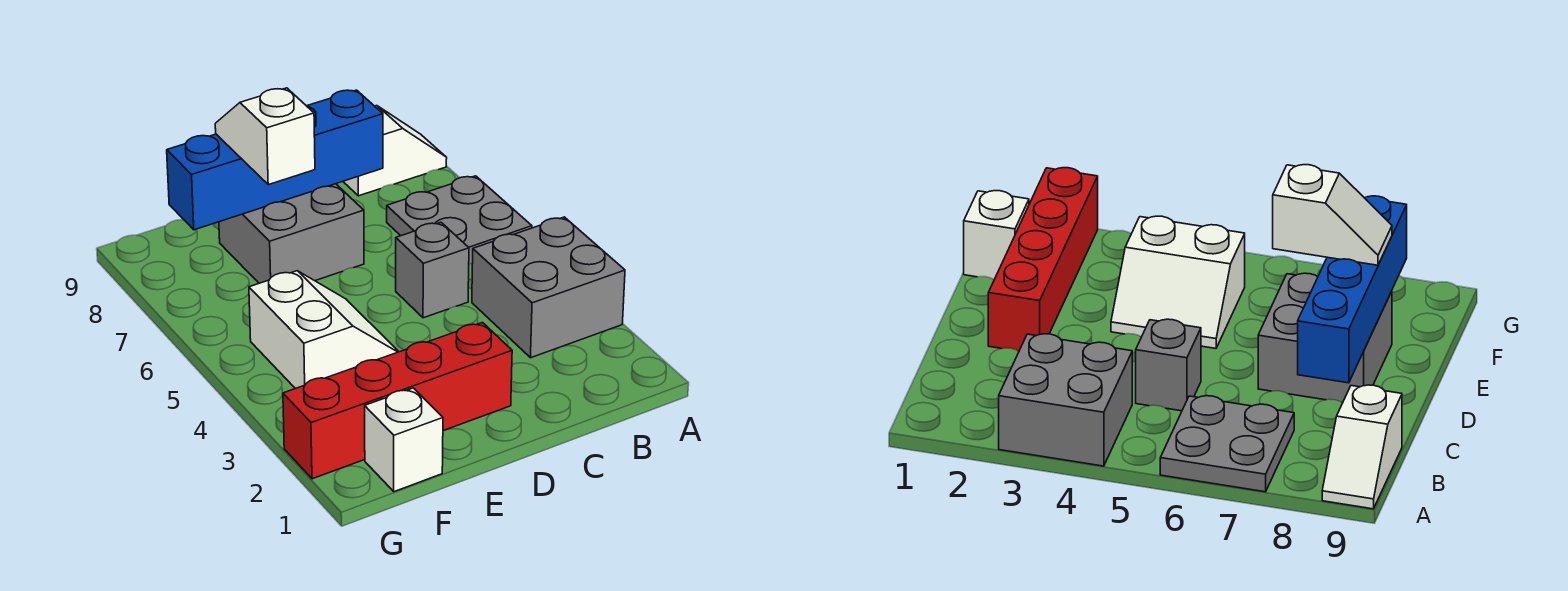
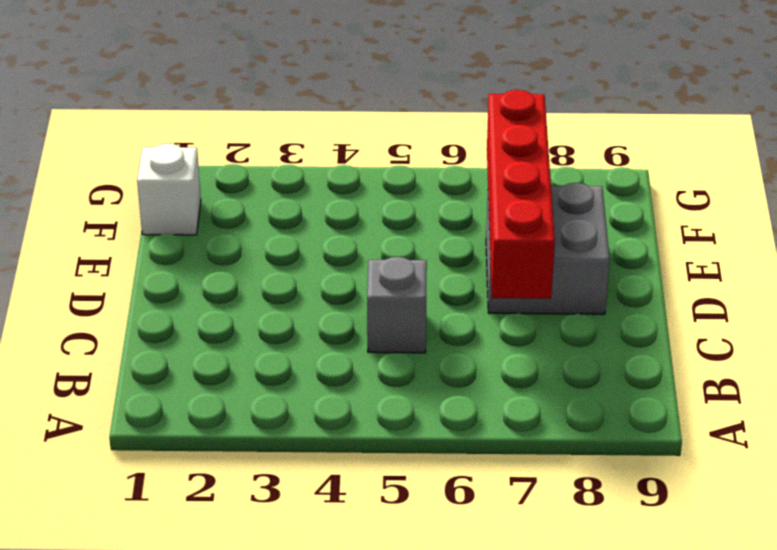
red 1x4 brick [487,90,555,299] -> red 1x4 brick moved to [283,323,512,479]
none -> grey 2x2 brick [472,217,625,358]
none -> grey 2x2 plate [387,176,532,264]

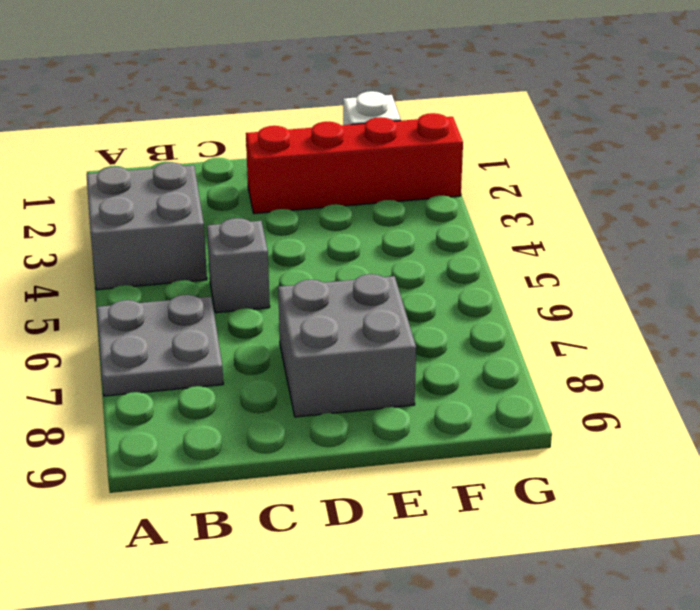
none -> white 1x2 slope [343,106,447,196]
none -> white 2x2 slope [249,271,399,389]

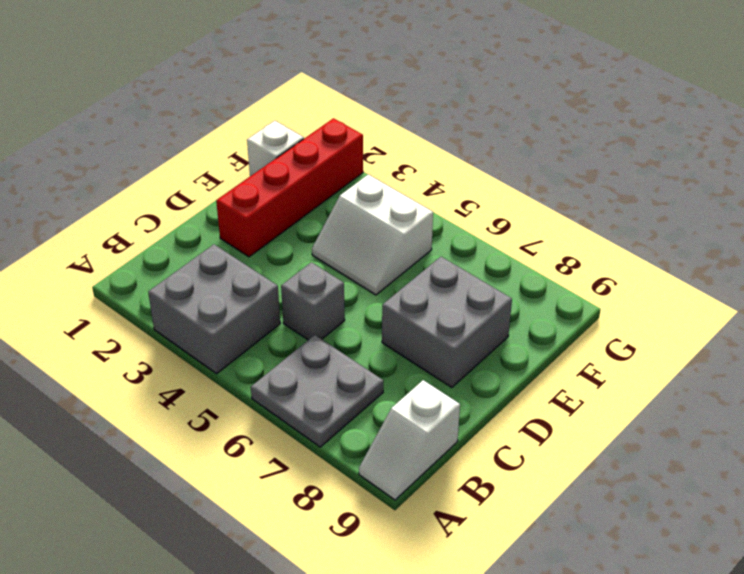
none -> blue 1x4 brick [167,90,383,230]
none -> white 1x2 slope [215,88,315,185]

